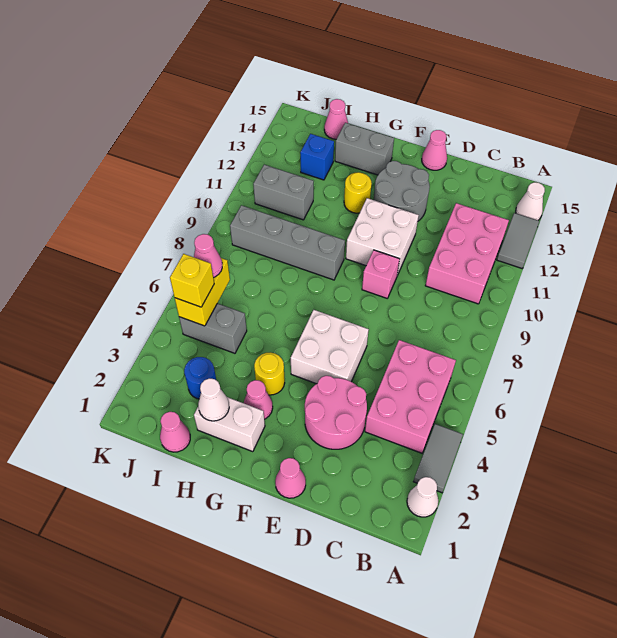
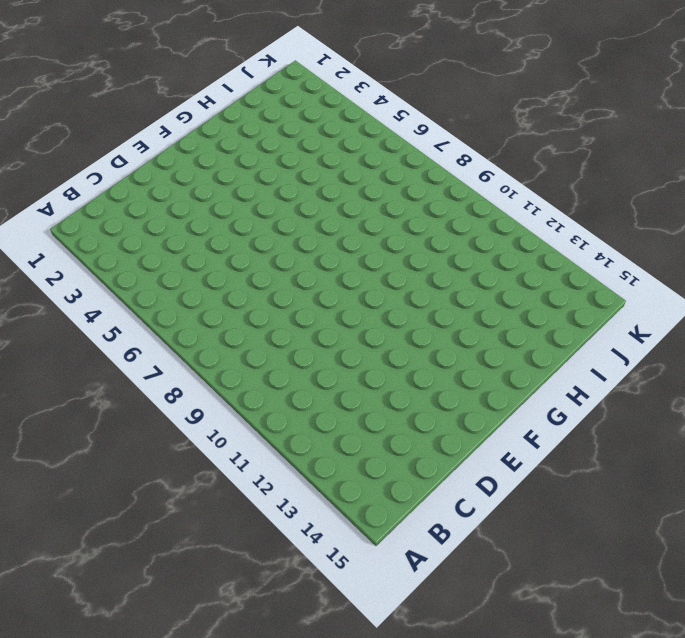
none -> white 1x1 cone [407,477,439,517]
none -> grey 1x2 tile [413,424,463,493]
none -> grey 1x2 tile [497,213,539,268]

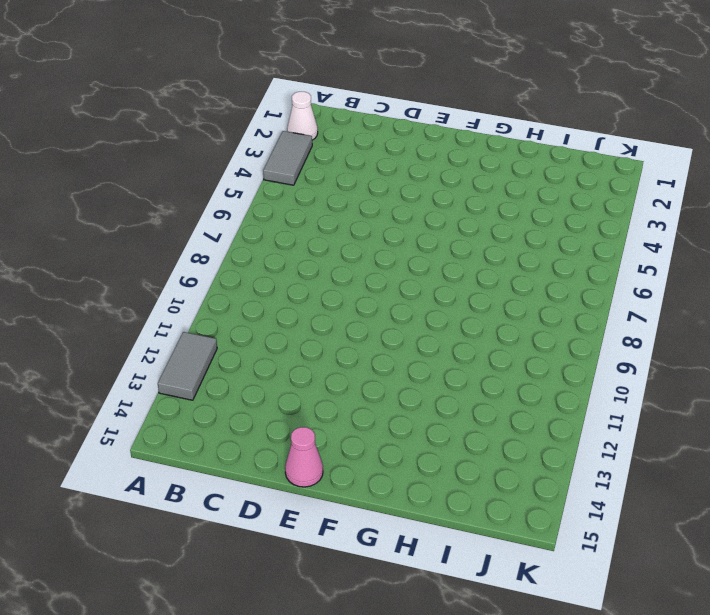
none -> white 1x1 cone [516,182,545,220]
none -> pink 2x3 brick [365,340,456,453]
none -> pink 2x3 brick [425,203,509,304]

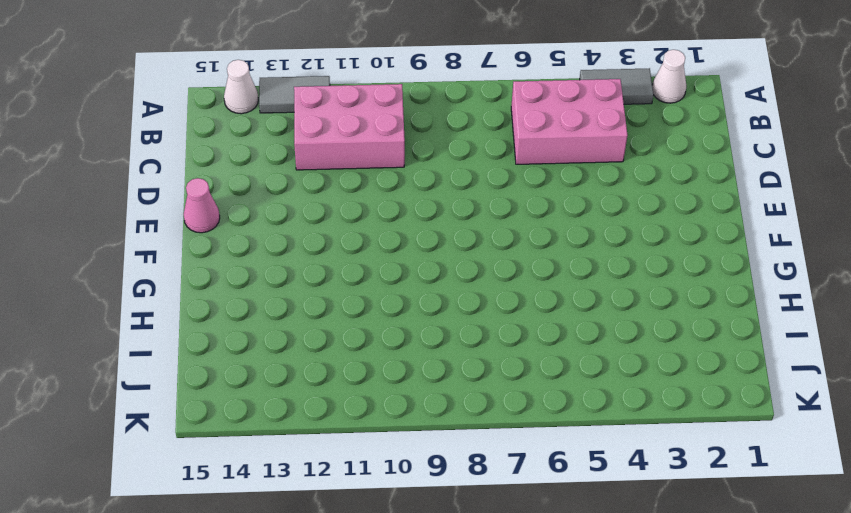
none -> pink 2x2 round brick [305,376,367,449]
none -> pink 1x1 cone [275,458,306,498]
none -> white 2x2 brick [291,310,369,384]

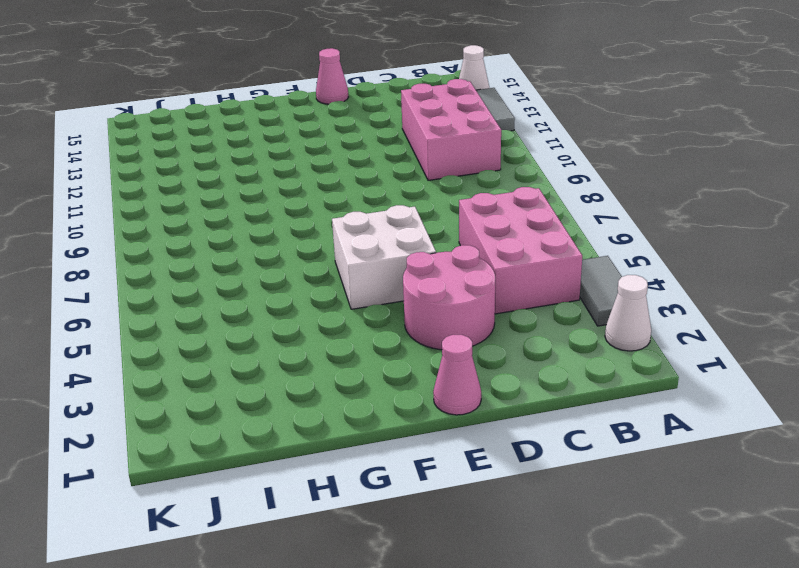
none -> pink 1x1 brick [362,250,399,298]
none -> white 2x2 brick [346,198,419,276]
none -> grey 2x2 round brick [374,161,430,221]

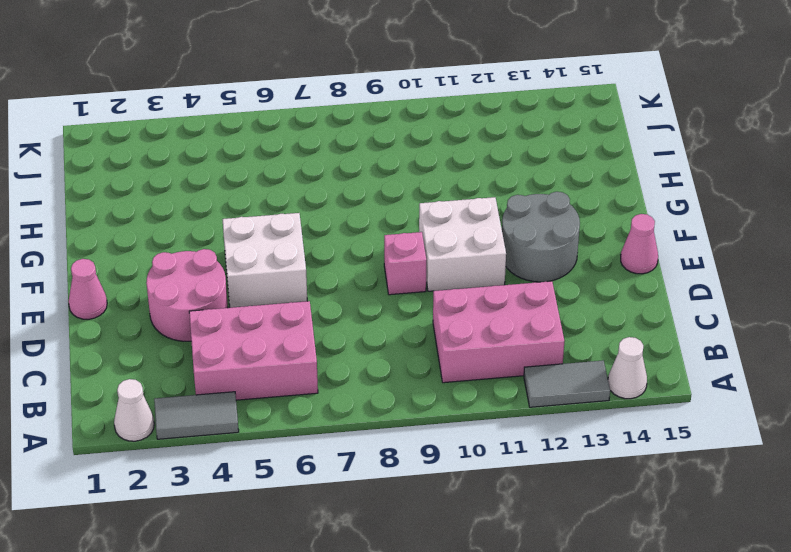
none -> white 1x2 brick [194,397,265,452]
none -> pink 1x1 cone [244,380,273,419]
none -> yellow 1x1 round brick [254,352,285,395]

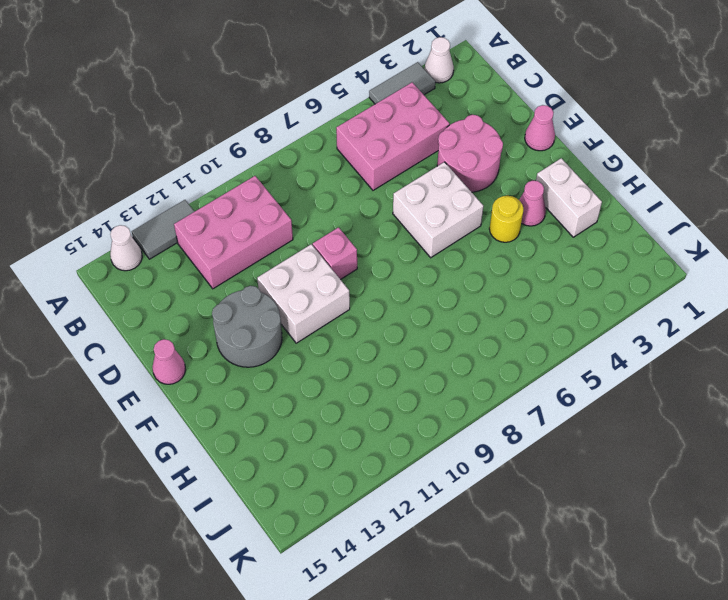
none -> grey 1x4 brick [230,205,345,280]
none -> yellow 1x1 round brick [344,172,372,213]
none -> grey 1x2 brick [335,123,394,175]

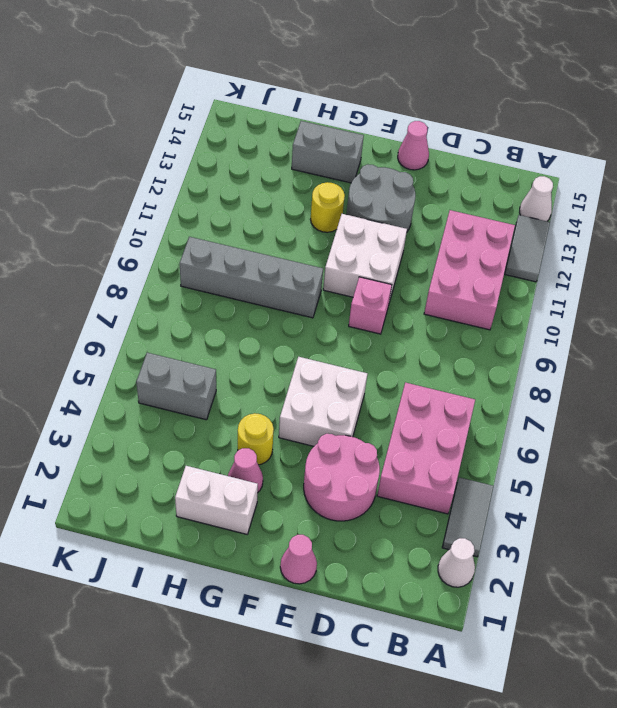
none -> pink 1x1 cone [160,412,190,452]
none -> blue 1x1 round brick [184,357,216,399]
none -> grey 1x2 brick [253,165,314,220]

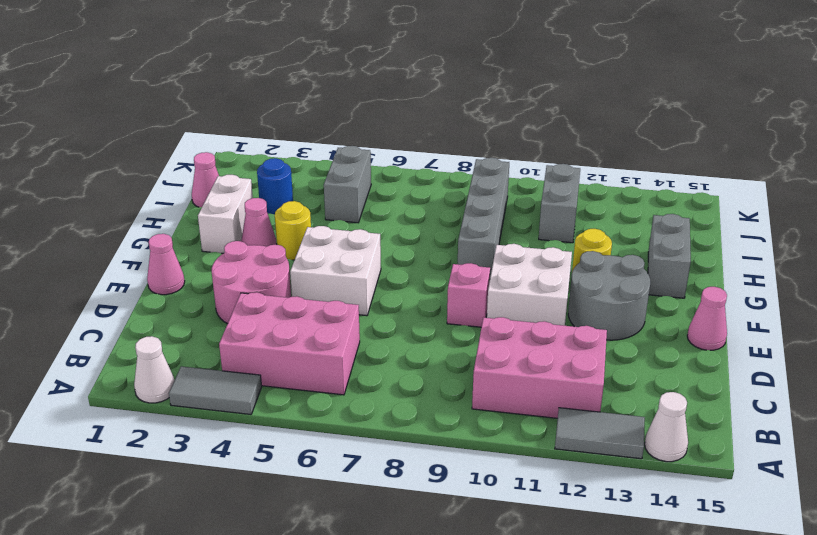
none -> blue 1x1 brick [300,134,334,180]
none -> pink 1x1 cone [324,99,348,139]
none -> white 1x1 cone [198,378,229,421]

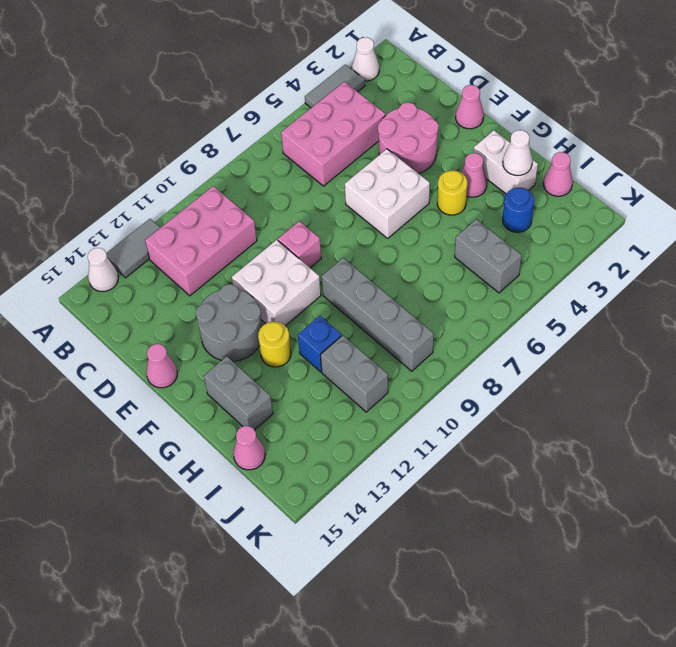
blue 1x1 brick [298,316,342,372] -> blue 1x1 brick moved to [300,134,334,180]
none -> yellow 1x2 brick [175,258,230,326]
none -> yellow 1x1 brick [170,254,214,307]
none -> pink 1x1 cone [194,234,222,278]

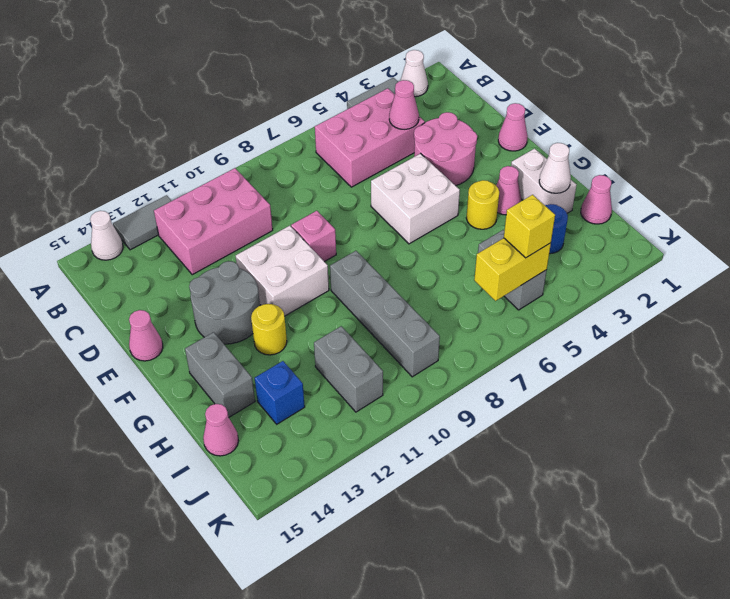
pink 1x1 cone [389,80,419,129] -> pink 1x1 cone moved to [194,234,222,278]

